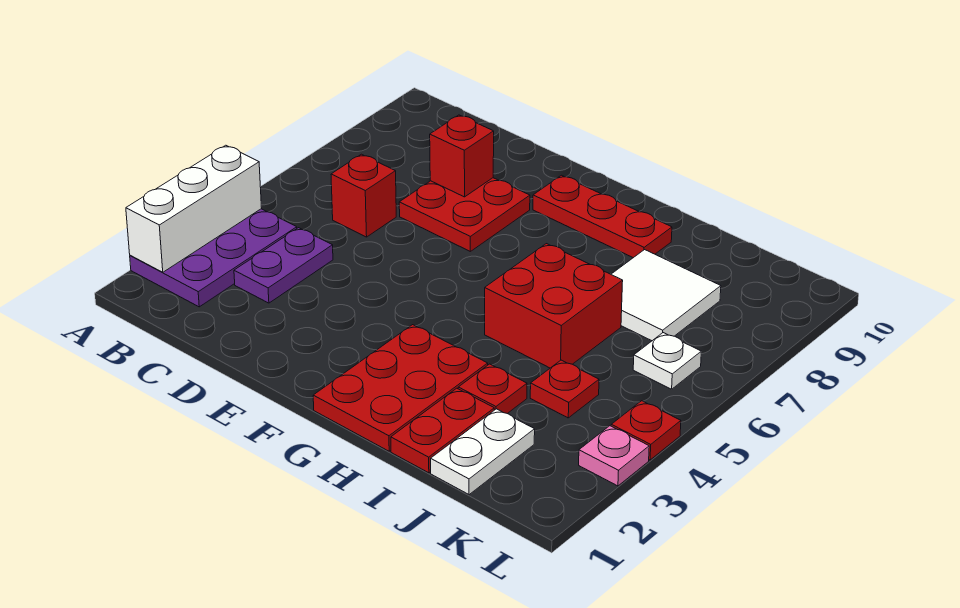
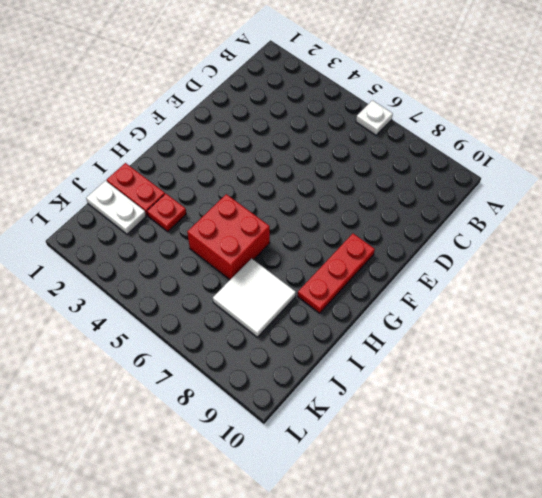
white 1x1 plate [356,100,393,135] -> white 1x1 plate moved to [633,333,701,389]
none -> purple 2x3 plate [130,209,297,307]
none -> purple 1x2 plate [234,228,333,303]
none -> red 1x1 brick [331,154,396,237]

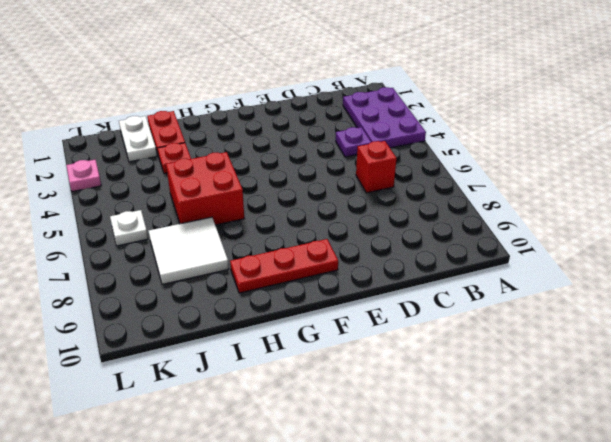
purple 1x1 plate [336,127,371,157] -> purple 1x2 plate [234,228,333,303]
none -> red 2x2 plate [399,178,530,251]
none -> red 2x3 plate [313,325,488,451]
none -> red 1x1 plate [530,360,599,418]

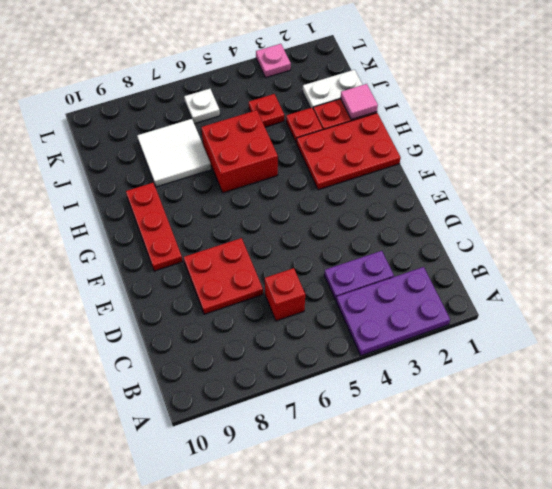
pink 1x1 tile [341,84,378,119] -> none
none -> red 1x1 plate [611,401,681,460]
none -> white 1x3 brick [126,145,262,272]
none -> red 1x1 brick [430,115,494,197]

